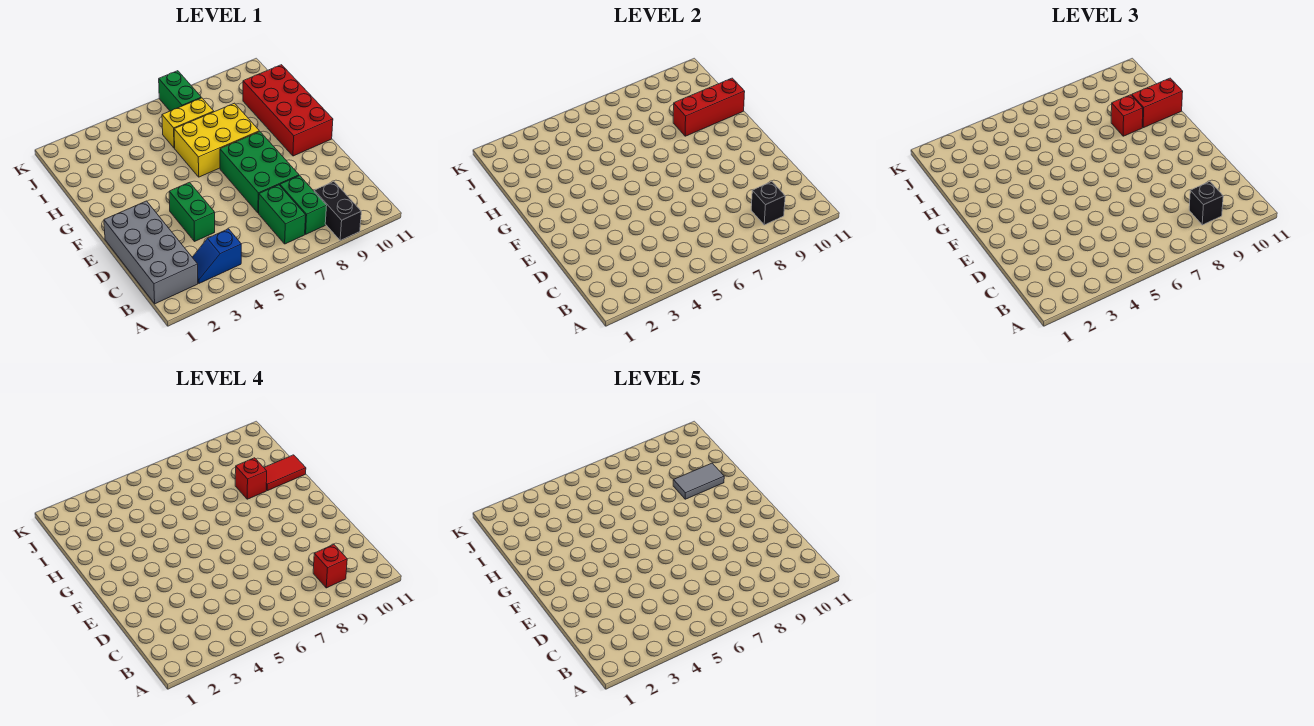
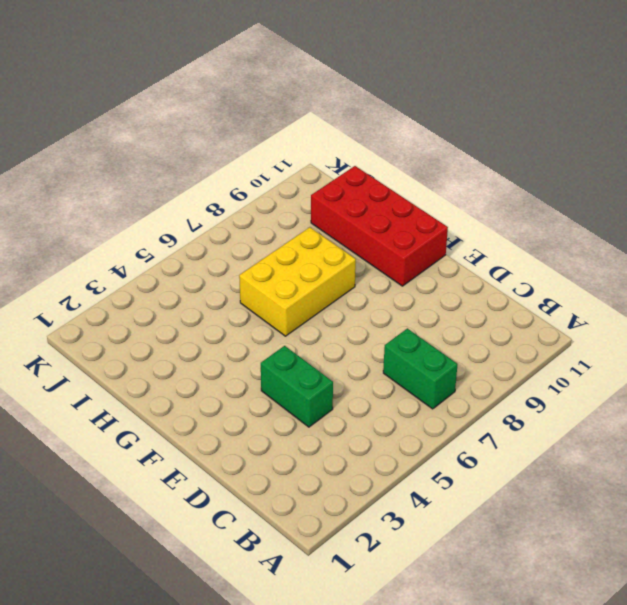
none -> black 1x2 brick [314,182,361,240]
none -> grey 2x4 brick [104,201,198,304]
none -> blue 1x2 slope [192,229,241,283]

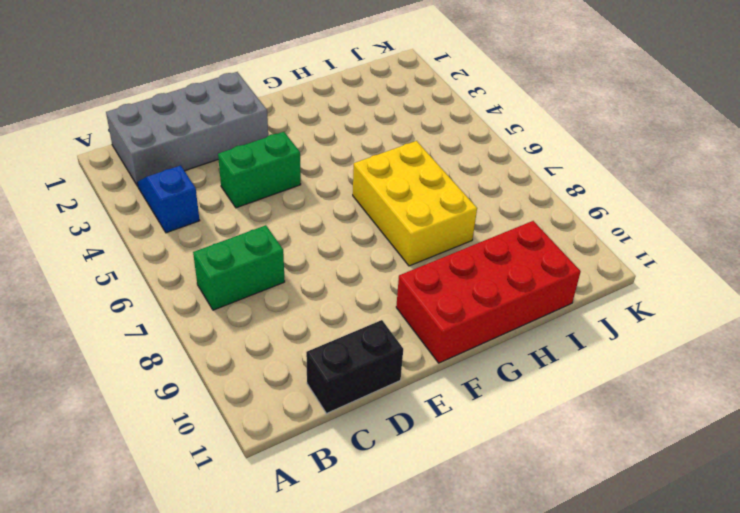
black 1x2 brick [306,320,403,414] -> black 1x2 brick moved to [314,182,361,240]
none -> green 1x2 brick [280,176,327,234]
none -> green 2x3 brick [220,132,299,213]
none -> yellow 1x2 brick [162,98,214,148]

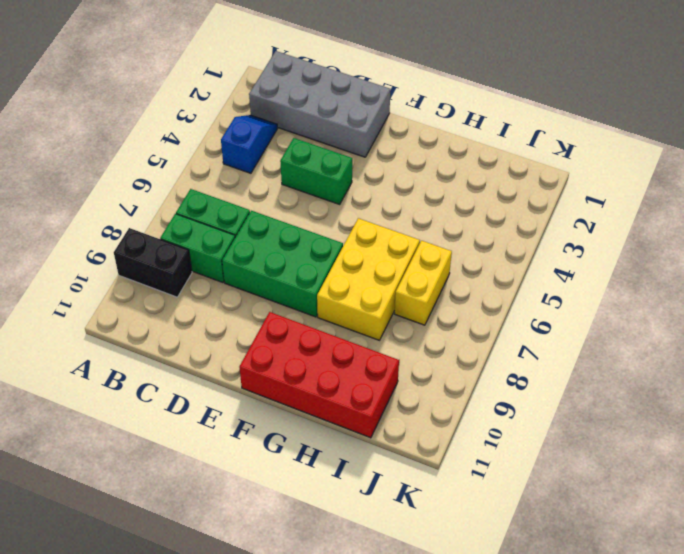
none -> green 1x2 brick [159,71,201,111]
none -> black 1x1 brick [751,182,785,225]
none -> red 1x3 brick [673,78,745,136]

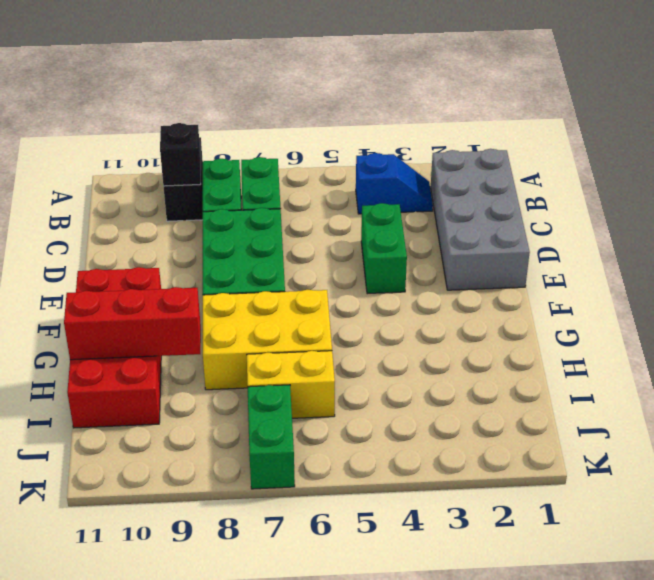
none -> black 1x1 brick [1189,182,1223,225]
none -> red 1x1 brick [1111,95,1143,136]
none -> red 1x2 brick [1132,78,1183,128]

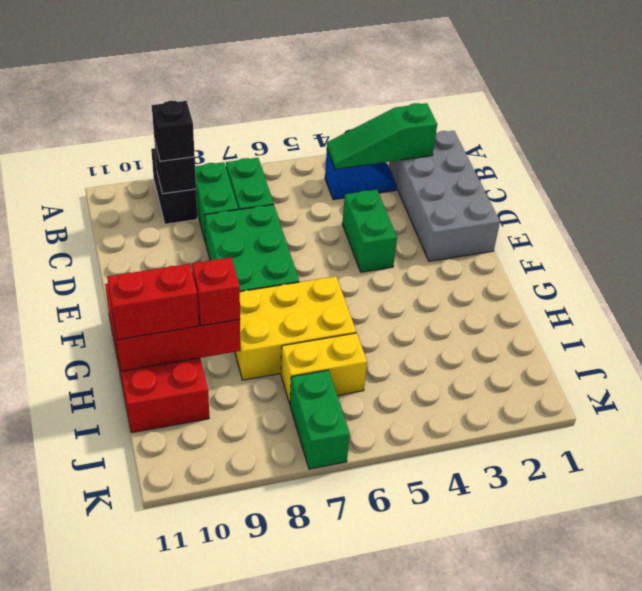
green 1x3 slope [327,103,437,169] -> none
none -> red 1x1 brick [313,545,347,588]
none -> red 1x1 brick [235,458,267,499]
none -> red 1x2 tile [264,455,306,491]

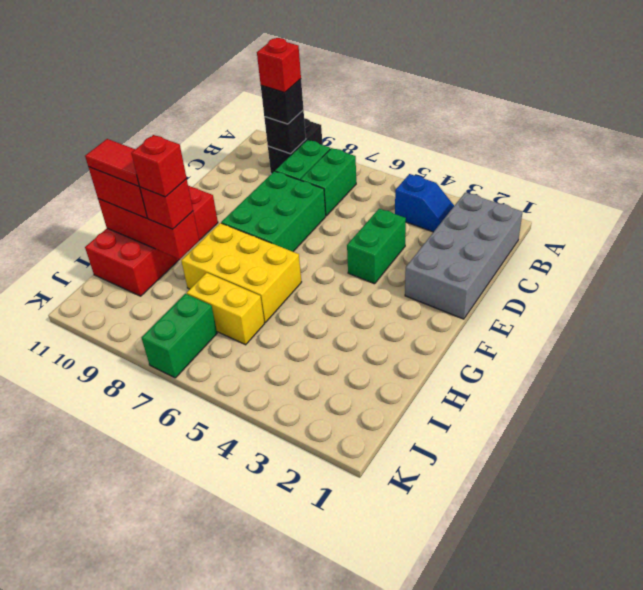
none -> grey 1x2 tile [673,463,724,499]

